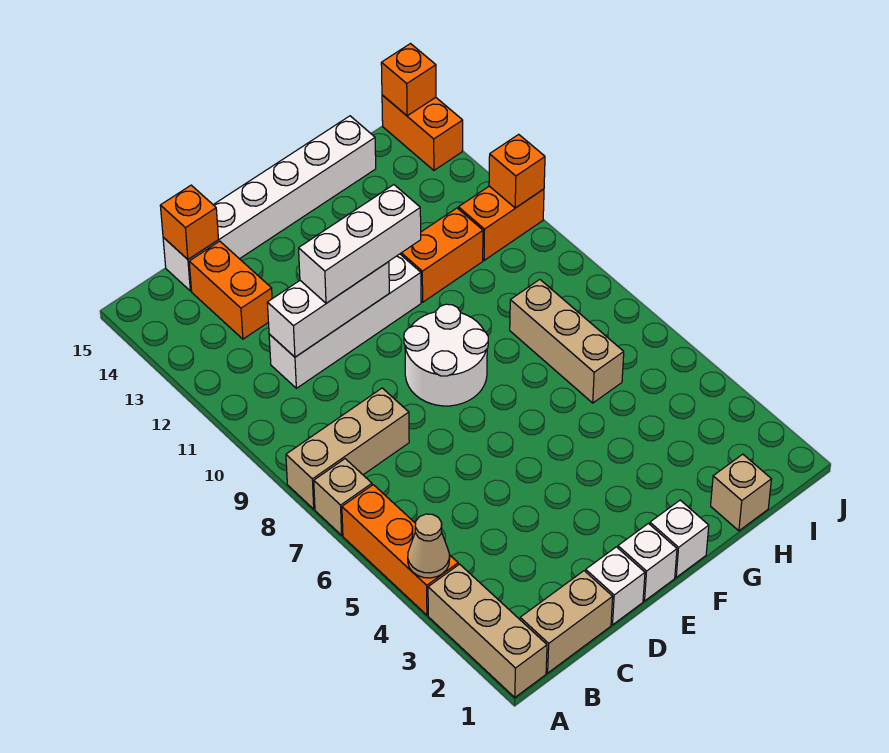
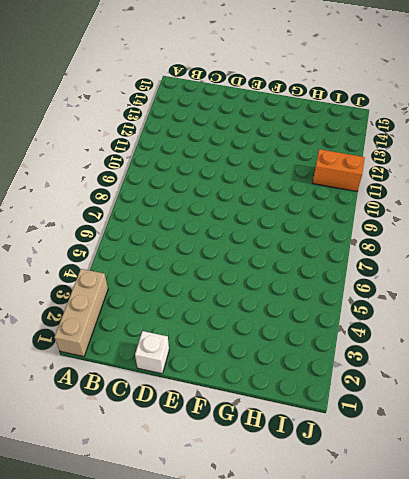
none -> orange 1x3 brick [342,485,458,615]
none -> tan 1x1 brick [314,459,372,535]
none -> tan 1x3 brick [286,388,409,509]

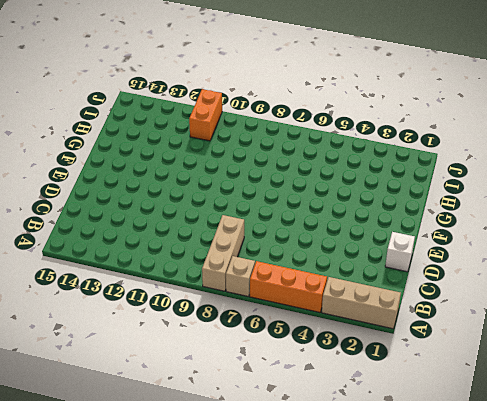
none -> tan 1x2 brick [520,571,613,673]
none -> white 1x4 brick [269,254,421,388]
none -> orange 1x2 brick [189,241,272,339]

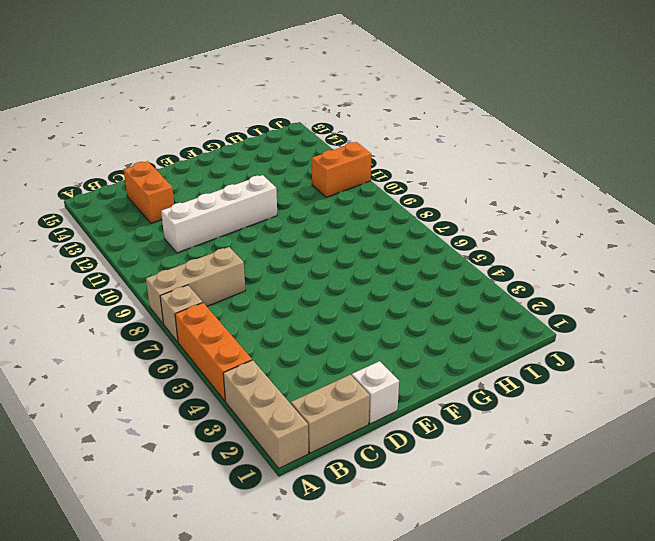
none -> white 1x6 brick [163,116,376,291]
none -> white 1x1 brick [618,523,677,601]
none -> white 2x2 round brick [404,304,488,406]

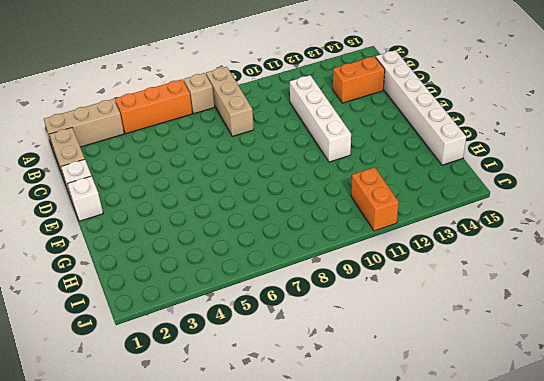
none -> white 2x2 round brick [404,304,488,406]
none -> white 1x1 brick [650,500,709,577]
none -> orange 1x2 brick [400,208,483,302]

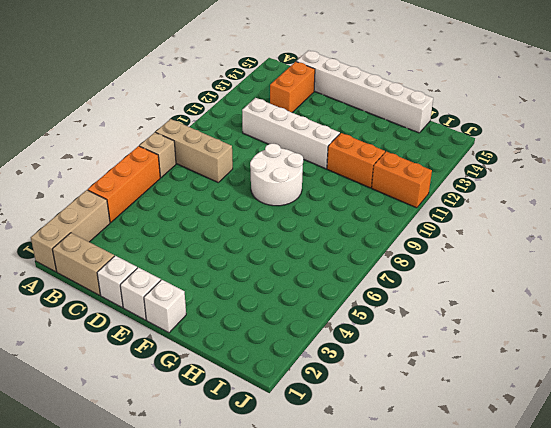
none -> tan 1x1 brick [711,454,771,531]
none -> tan 1x3 brick [510,279,624,403]
none -> orange 1x2 brick [382,95,463,170]

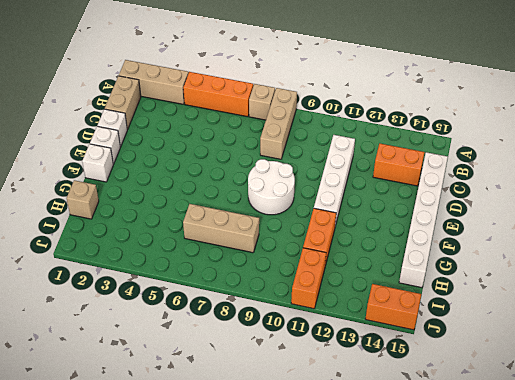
none -> tan 1x1 cone [408,514,450,578]
none -> white 1x3 brick [267,262,389,357]
none -> orange 1x1 brick [160,185,219,259]

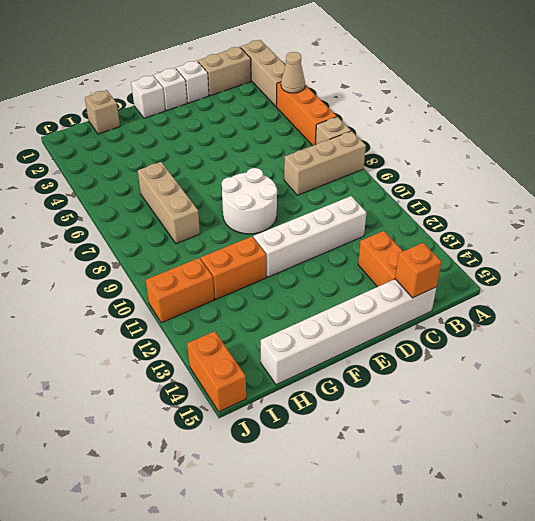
none -> white 1x3 brick [267,262,389,357]
none -> orange 1x1 brick [489,134,545,208]
none -> orange 1x1 brick [381,44,436,116]

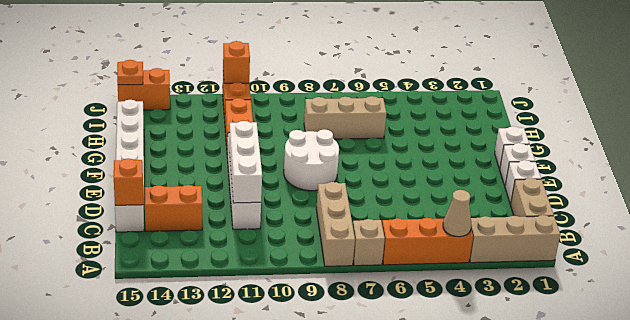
orange 1x1 plate [117,60,143,85] -> orange 1x1 brick [381,44,436,116]
none -> tan 1x1 brick [711,454,771,531]
none -> white 1x3 brick [299,185,421,303]

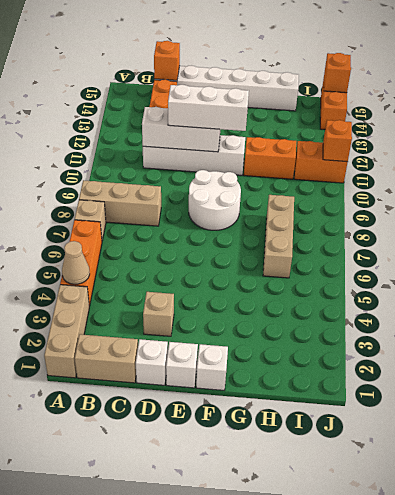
tan 1x1 brick [143,292,174,336] -> tan 1x1 brick moved to [711,454,771,531]

